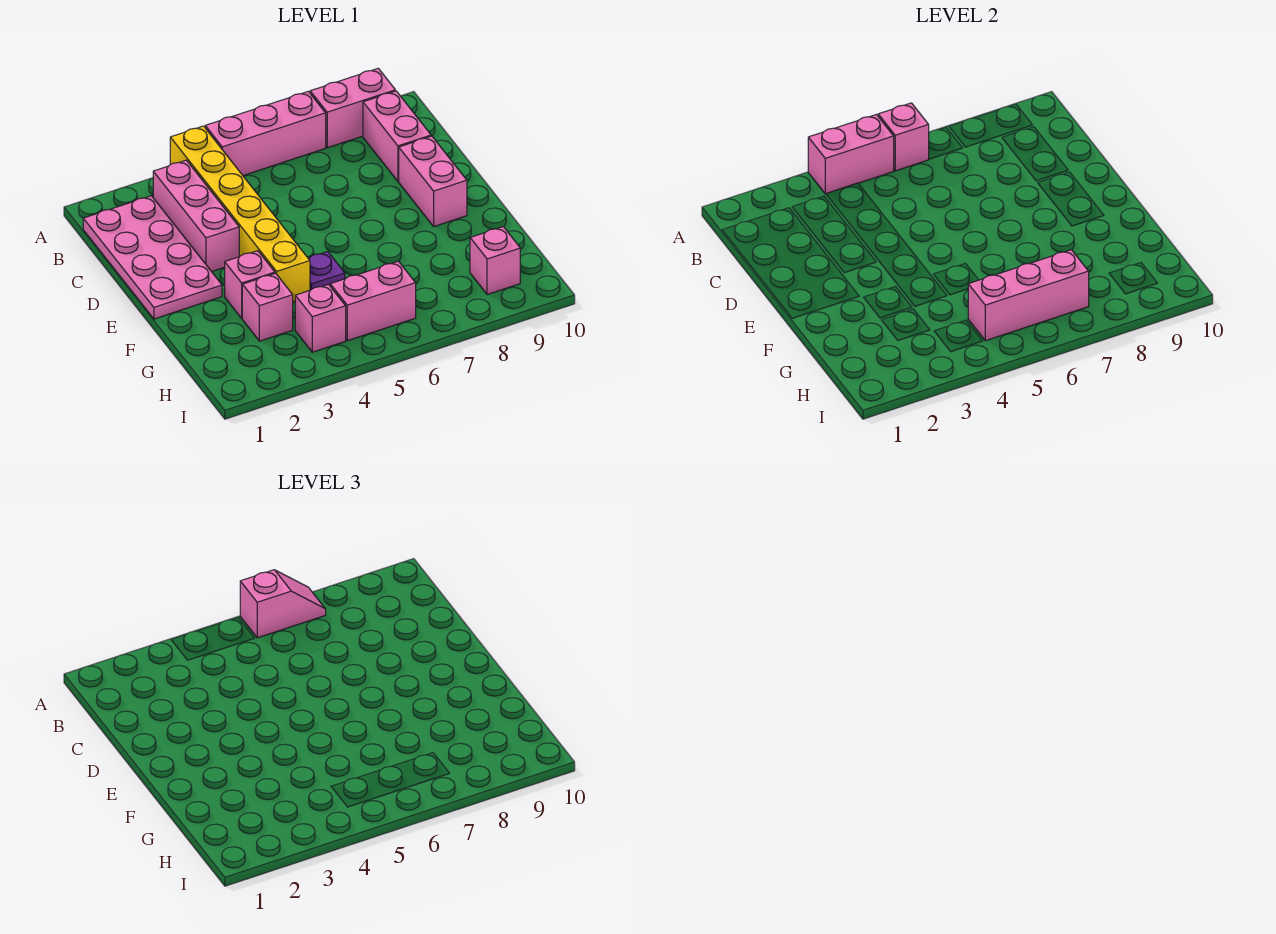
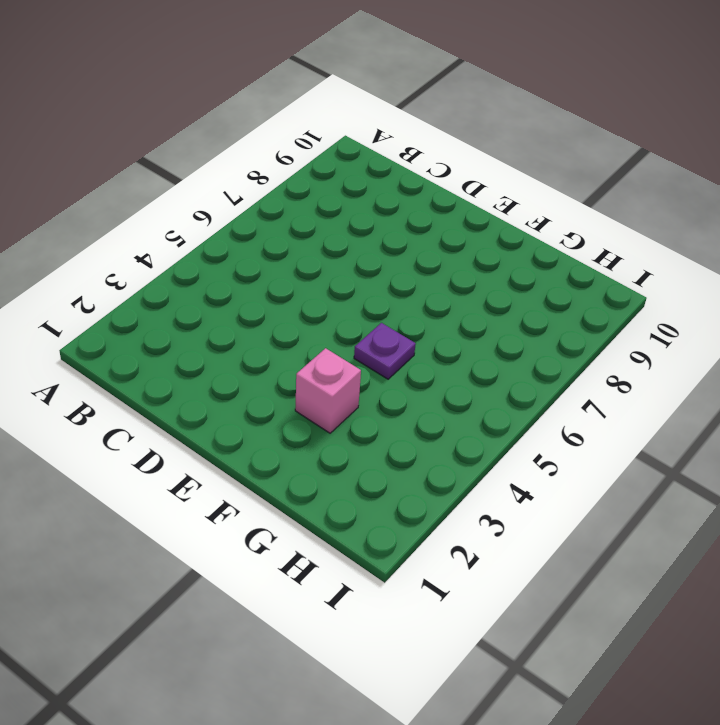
none -> yellow 1x6 brick [170,126,310,302]
none -> pink 1x3 brick [205,91,326,176]
none -> pink 1x2 brick [310,68,395,148]

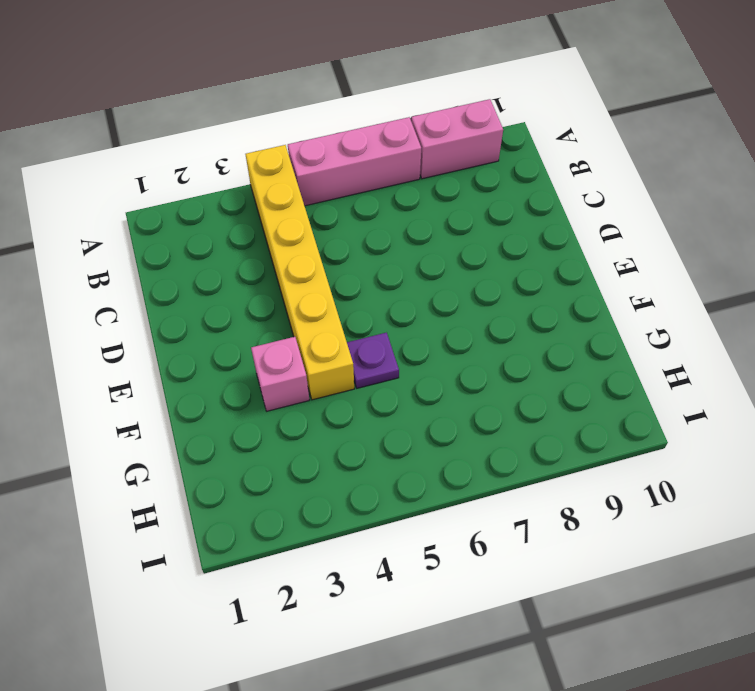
none -> pink 2x4 plate [83,196,222,319]
none -> pink 1x3 brick [153,160,239,272]
none -> pink 1x2 brick [363,91,431,181]

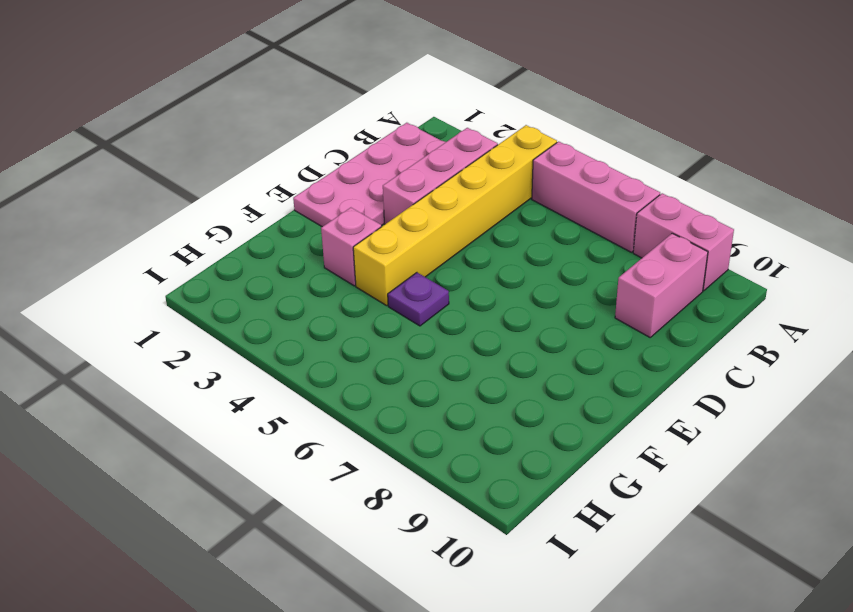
none -> pink 1x2 brick [399,136,467,227]
none -> pink 1x1 brick [242,273,293,341]
none -> pink 1x1 brick [295,284,346,352]

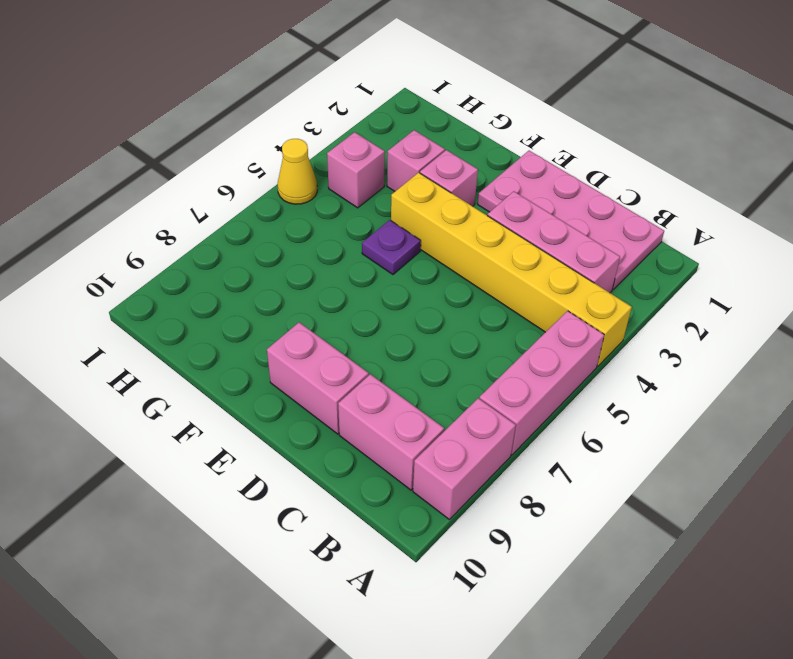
yellow 1x1 cone [278,139,317,204] -> none
none -> pink 1x2 brick [330,261,416,341]
none -> pink 1x1 brick [470,227,520,295]
none -> pink 1x2 brick [808,115,894,194]

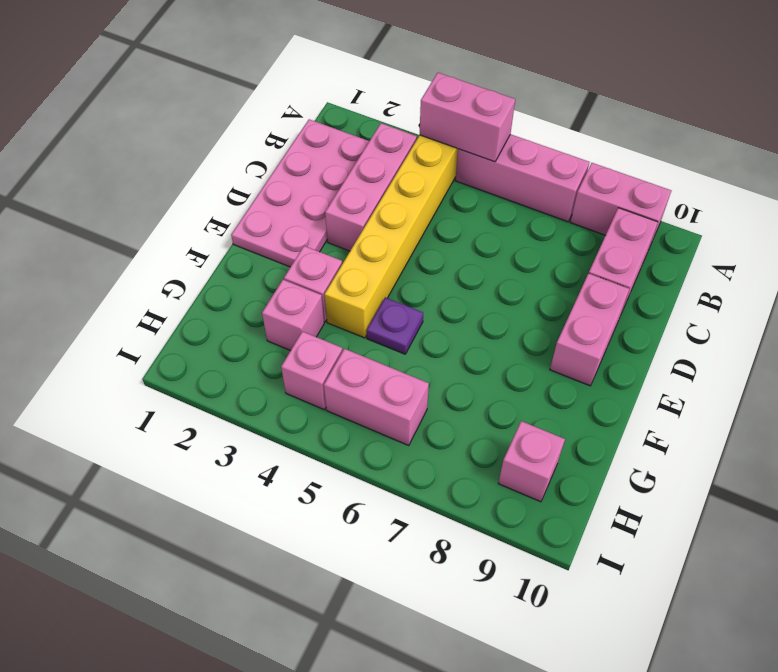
none -> pink 1x1 brick [878,103,929,171]
none -> pink 1x3 brick [968,250,1089,341]
none -> pink 1x2 slope [240,570,326,638]

